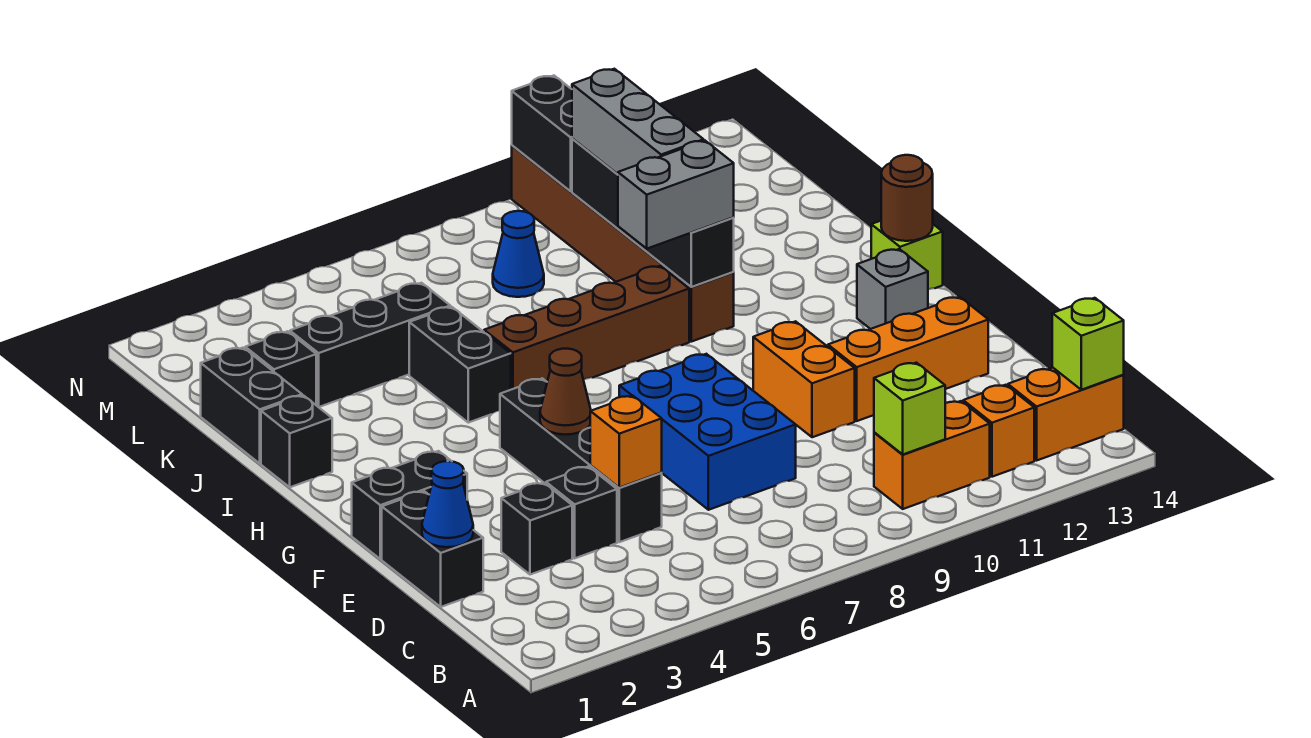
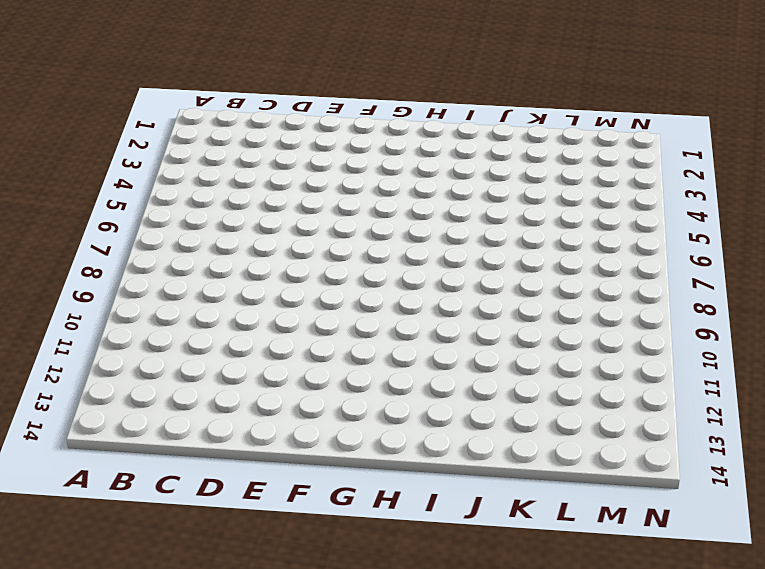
none -> orange 1x2 brick [874,401,990,509]
none -> orange 1x1 brick [963,385,1034,477]
none -> orange 1x2 brick [1008,368,1124,460]
none -> black 1x2 brick [382,491,483,607]

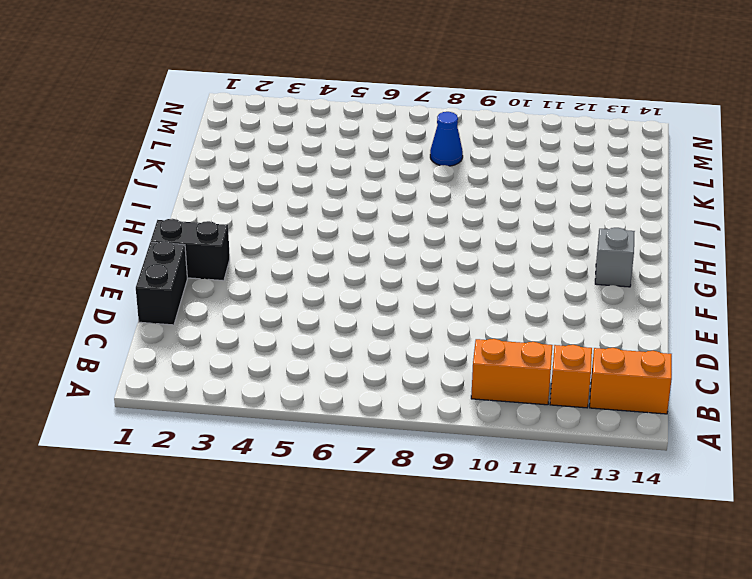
none -> black 1x1 brick [501,483,572,575]
none -> black 1x1 brick [546,466,617,558]
none -> black 1x4 brick [500,378,662,542]
none -> blue 2x3 brick [619,354,796,510]

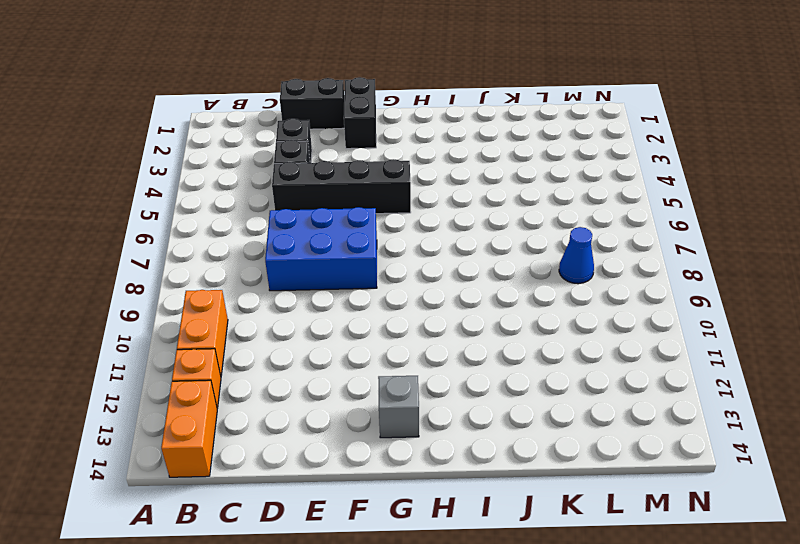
none -> orange 1x2 brick [753,321,855,437]
none -> orange 1x3 brick [828,297,988,421]
none -> lime 1x1 brick [871,221,943,289]
none -> black 1x1 brick [261,395,332,487]

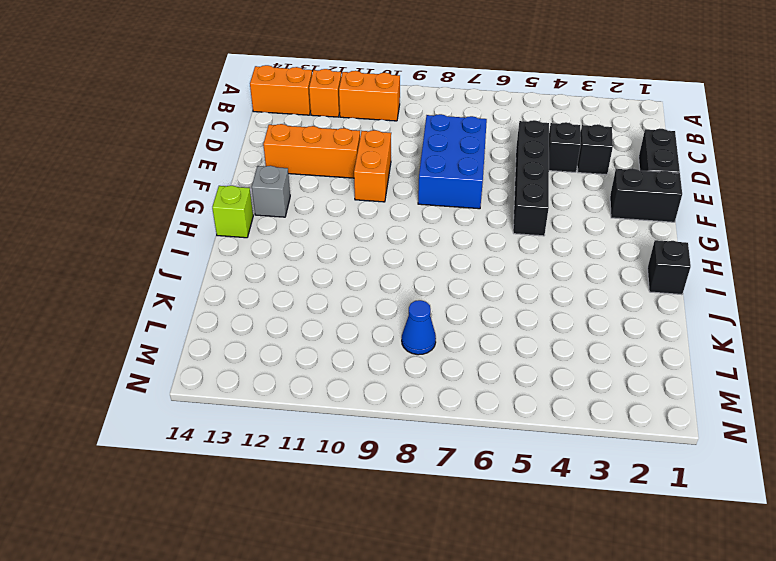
none -> black 1x2 brick [409,307,511,423]
none -> brown 1x4 brick [484,266,689,390]
none -> brown 1x6 brick [512,146,734,342]
none -> black 1x2 brick [201,348,302,463]

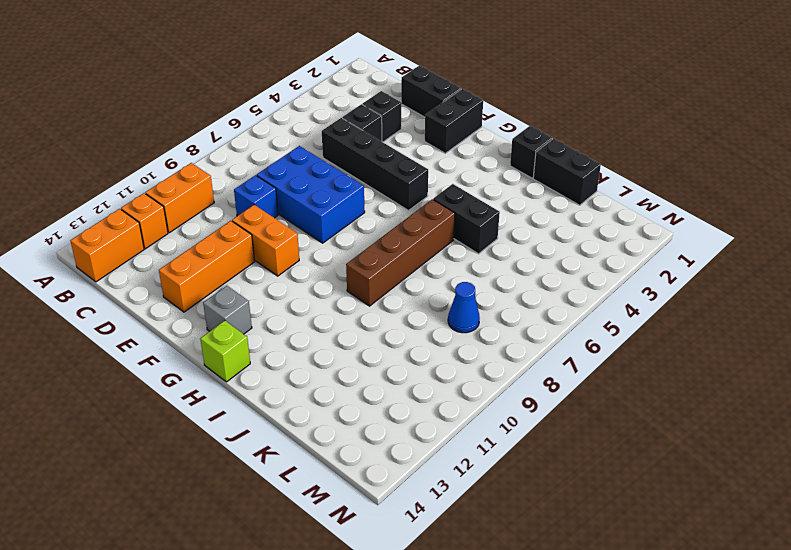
blue 1x1 brick [234,175,278,218] -> none
none -> brown 1x6 brick [512,146,734,342]
none -> black 1x1 brick [245,331,316,405]
none -> black 1x3 brick [290,283,450,407]
none -> lime 1x1 brick [874,363,945,455]

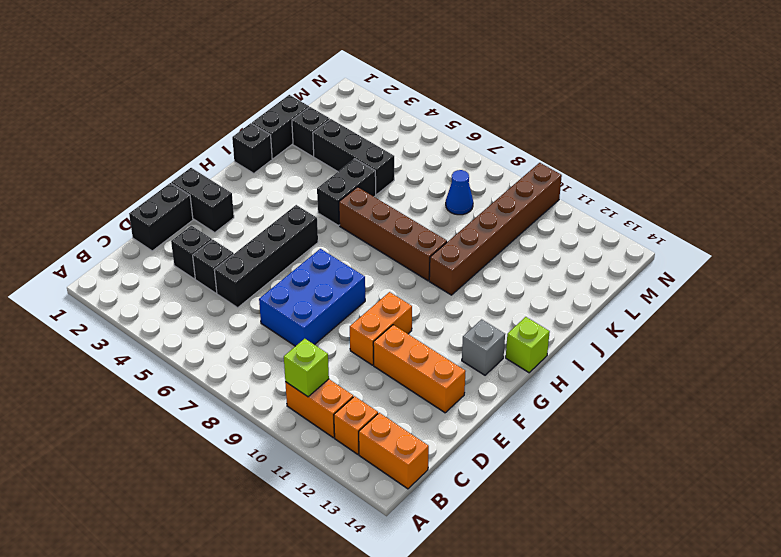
none -> lime 1x1 brick [1052,298,1124,390]
none -> blue 1x1 cone [422,461,473,547]
none -> orange 1x1 brick [590,396,662,488]
none -> brown 1x1 cone [540,349,591,435]

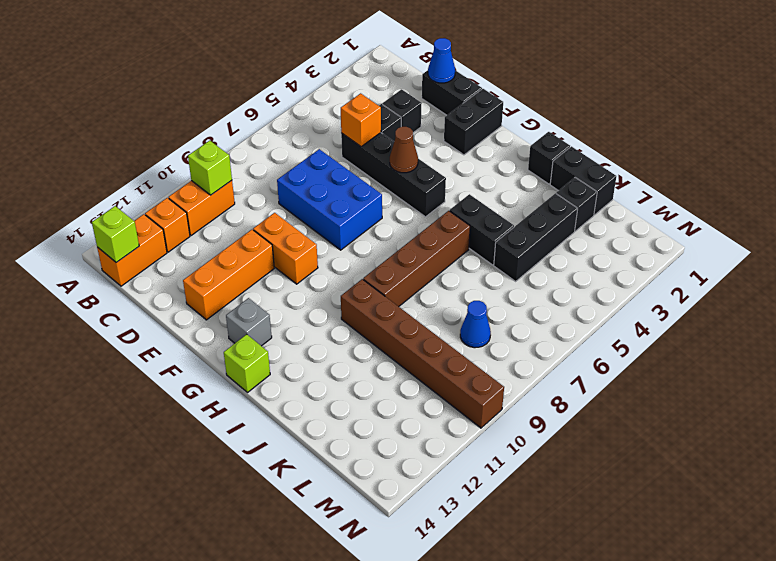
none -> brown 1x1 round brick [881,155,933,241]
none -> black 1x4 brick [572,139,734,287]
none -> black 1x2 brick [512,76,572,191]
none -> grey 1x2 brick [618,141,734,249]

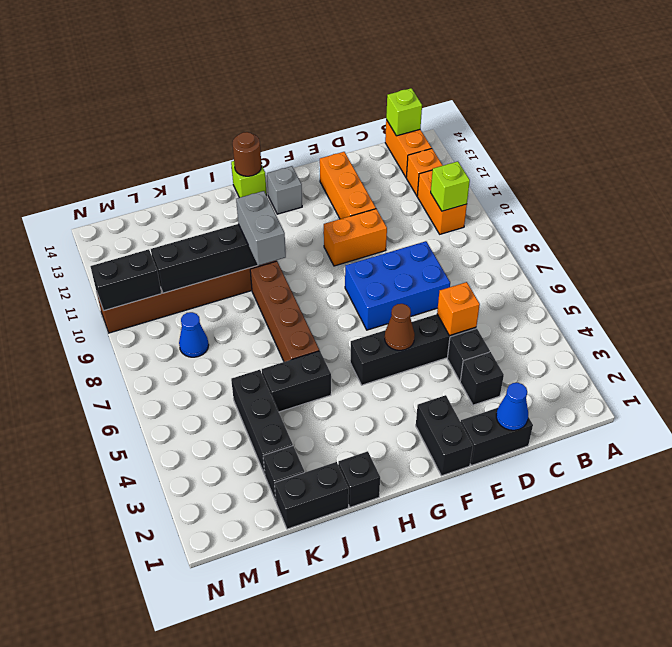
none -> grey 1x3 brick [572,69,704,174]

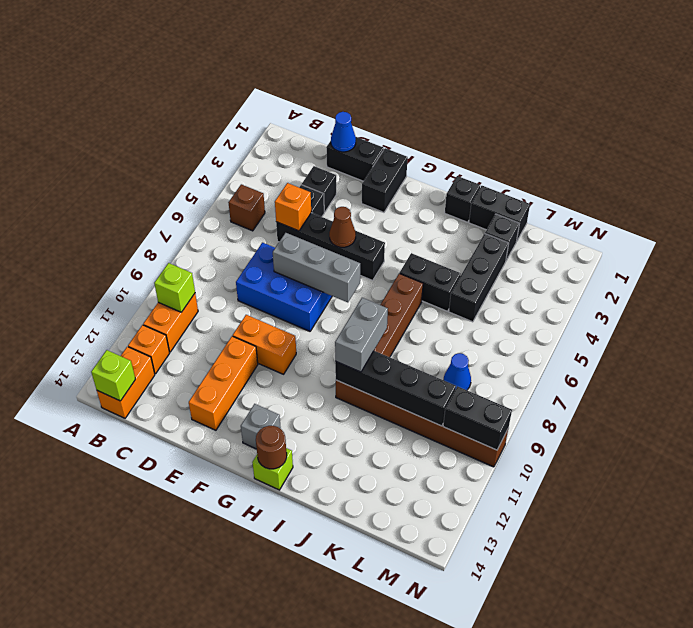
brown 1x1 brick [228,184,265,231] -> none
grey 1x3 brick [273,233,360,302] -> grey 1x3 brick moved to [572,69,704,174]

